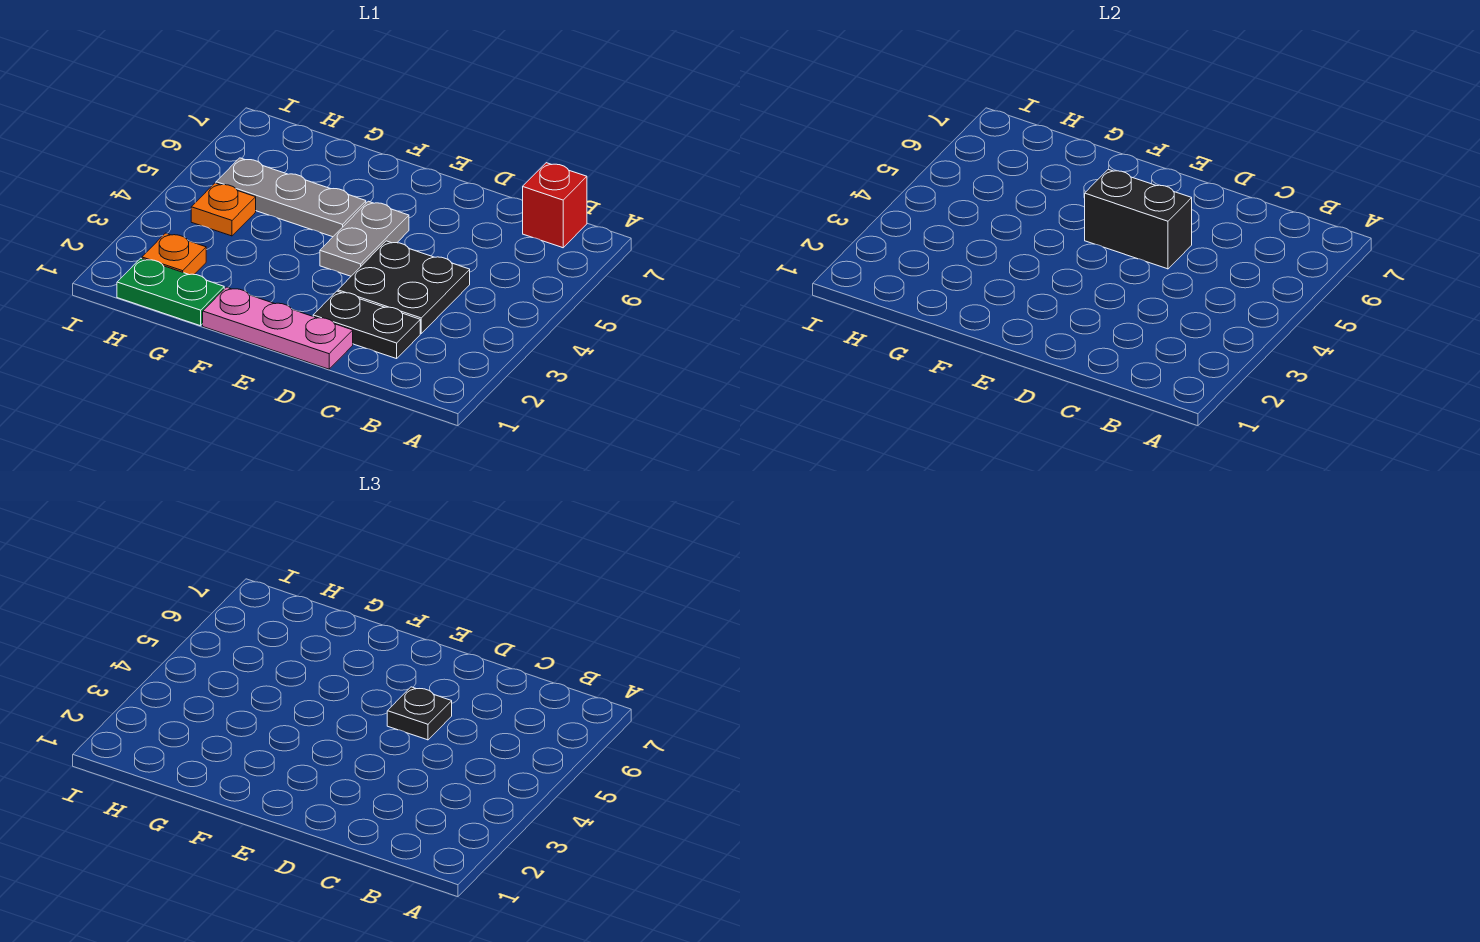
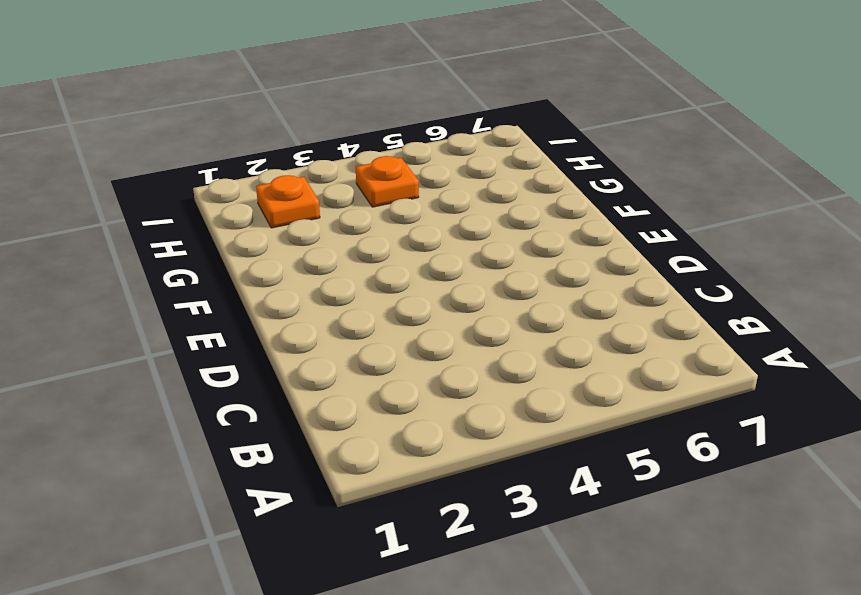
none -> red 1x1 brick [523,163,587,248]
none -> black 1x2 plate [313,291,420,359]

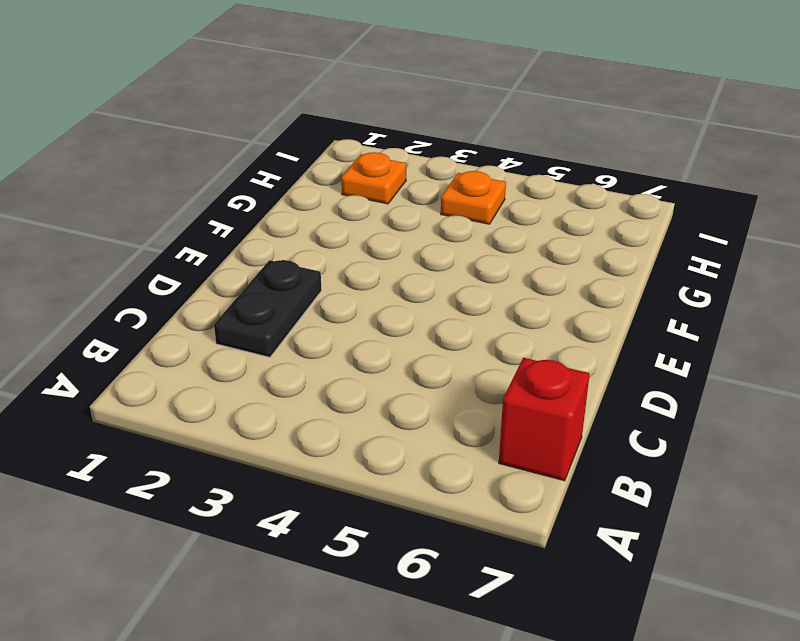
none -> black 2x2 plate [338,241,470,333]
none -> pink 1x3 plate [203,287,353,369]

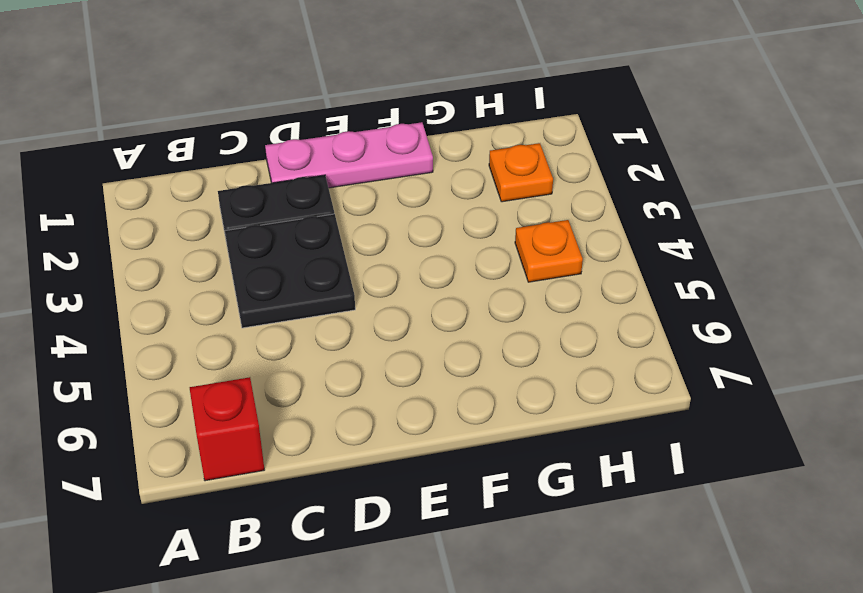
none -> grey 1x2 plate [320,201,409,276]
none -> grey 1x3 plate [216,158,366,237]

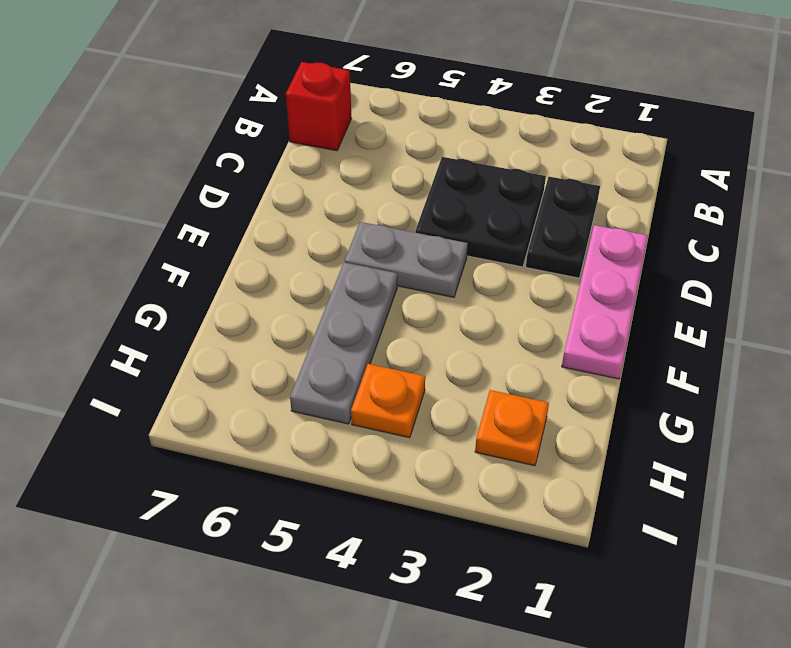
none -> green 1x2 plate [117,258,224,326]
none -> black 1x2 brick [1085,169,1192,269]

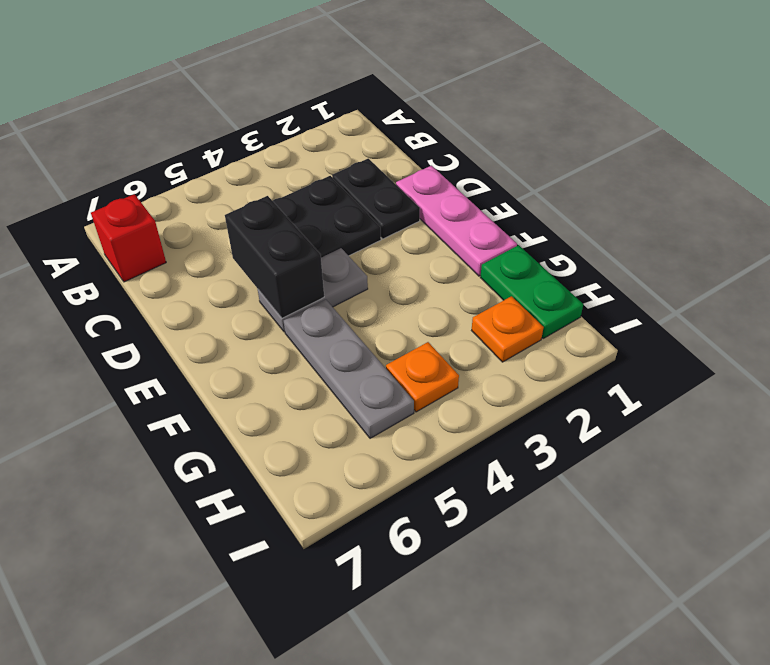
none -> black 1x1 plate [387,687,452,740]

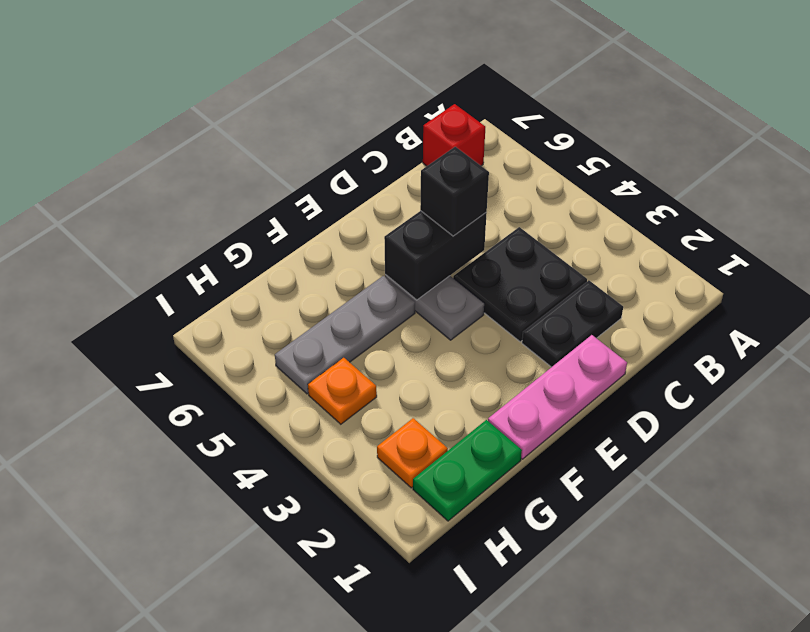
black 1x1 brick [420,147,489,236] -> black 1x1 plate [387,687,452,740]

